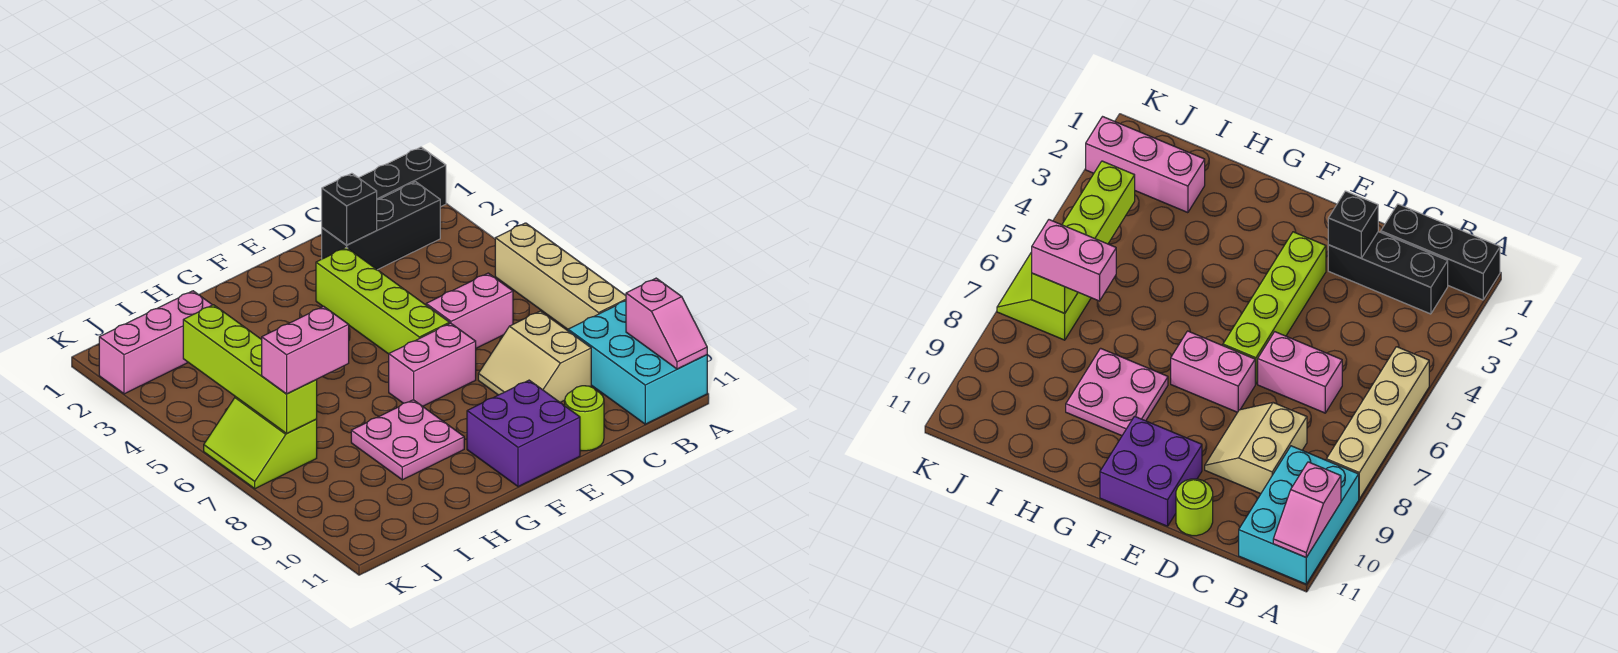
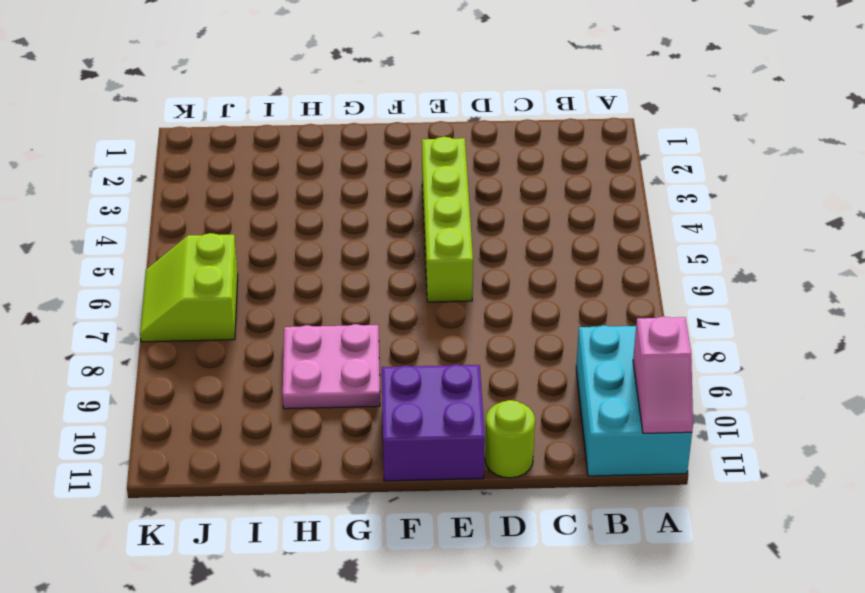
none -> black 1x3 brick [359,147,446,207]
none -> tan 1x4 brick [495,223,626,329]
none -> black 1x3 brick [322,182,440,270]

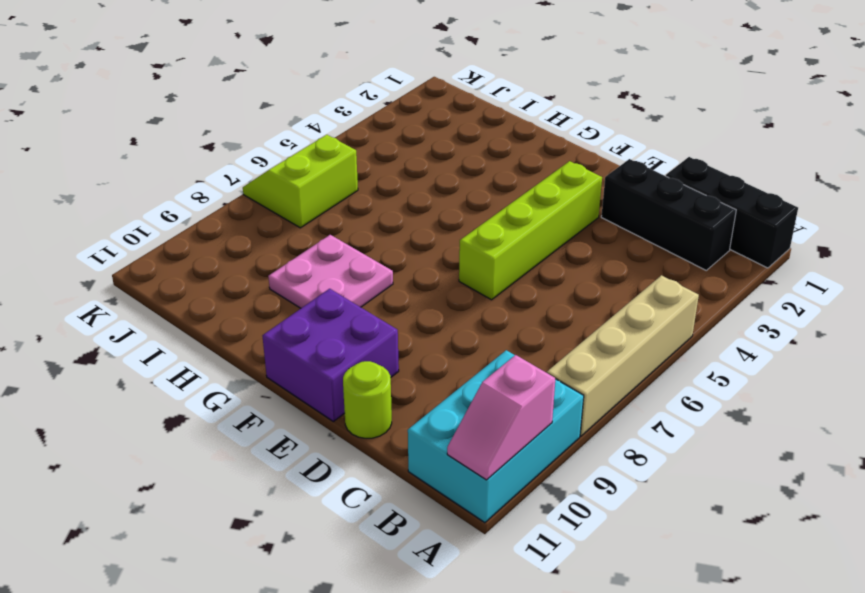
none -> pink 1x2 brick [426,273,513,348]
none -> tan 2x2 slope [478,311,591,402]
none -> pink 1x2 brick [389,323,476,406]

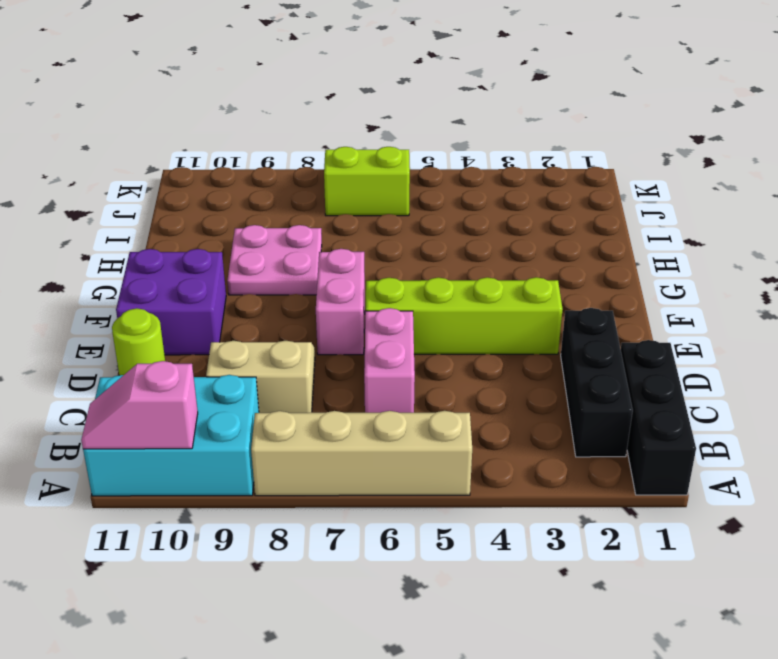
none -> pink 1x3 brick [99,291,212,394]
none -> black 1x1 brick [322,173,377,245]
none -> lime 1x4 brick [183,305,317,433]

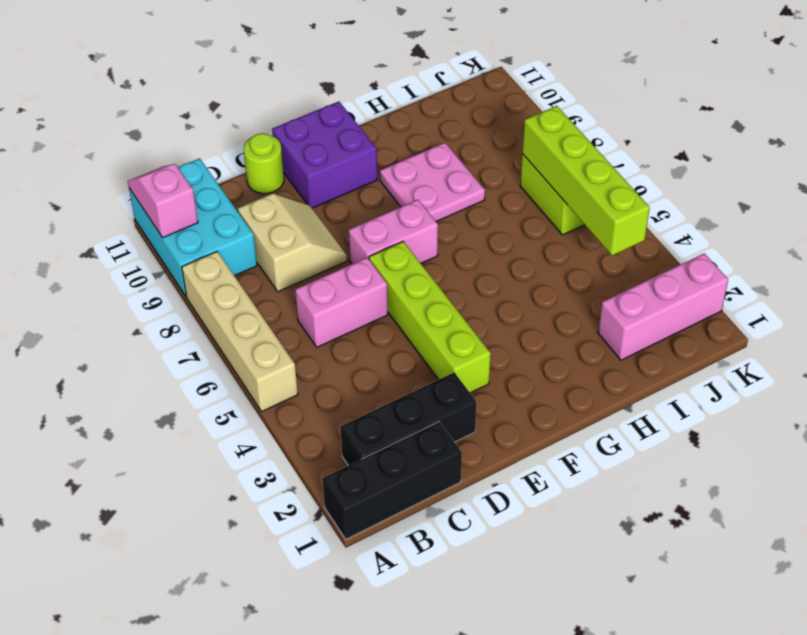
none -> black 1x1 brick [322,173,377,245]
none -> pink 1x2 brick [262,306,349,394]

